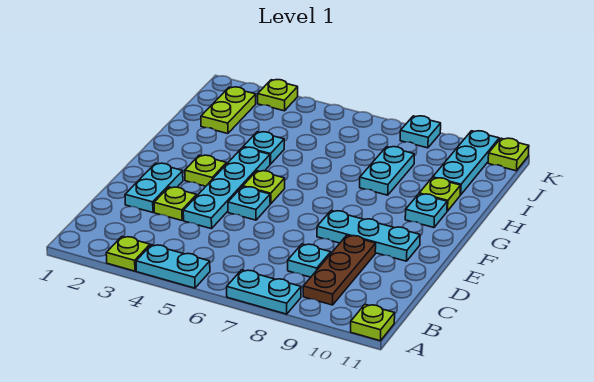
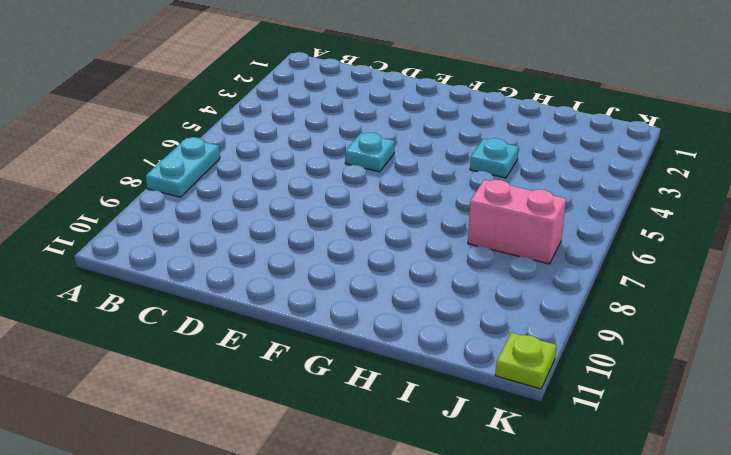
pink 1x2 brick [468,180,566,264] -> none
none -> lime 1x1 plate [106,237,150,271]
none -> cyan 1x2 plate [136,245,210,288]
none -> lime 1x1 plate [351,304,395,341]

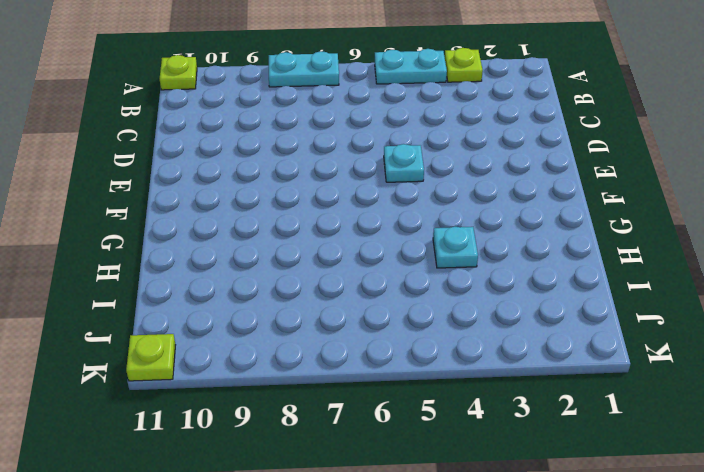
none -> brown 1x3 plate [303,235,376,305]
none -> cyan 1x1 plate [288,244,331,277]
none -> cyan 1x2 plate [125,163,183,213]

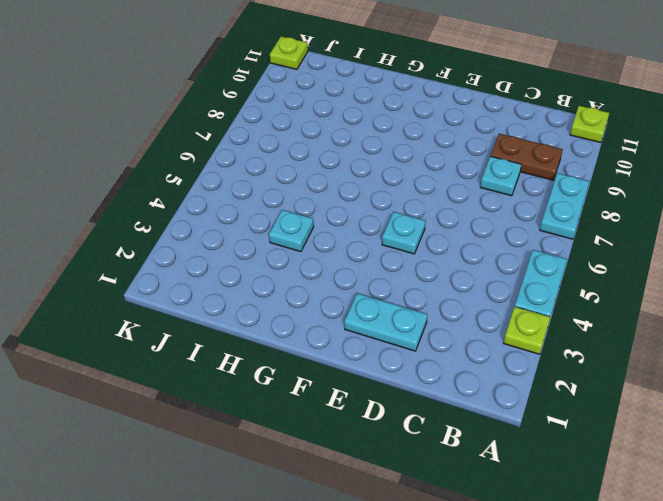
brown 1x2 plate [490,134,563,180] -> brown 1x3 plate [303,235,376,305]
none -> lime 1x1 plate [154,187,197,220]
none -> cyan 1x4 plate [183,147,270,229]
none -> cyan 1x3 plate [317,211,420,261]

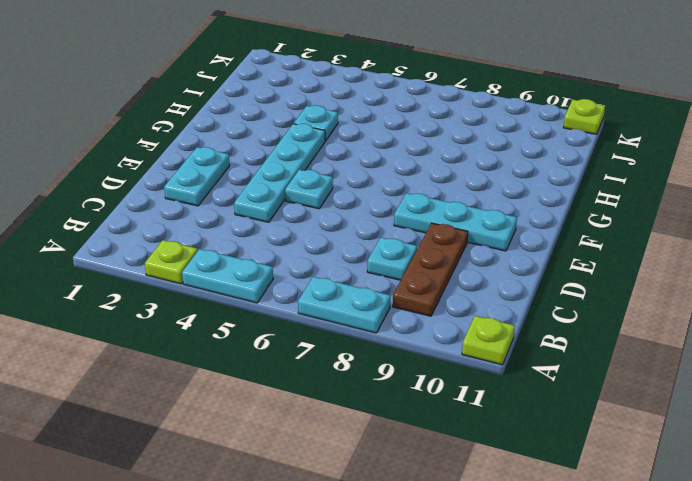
none -> lime 1x1 plate [154,187,197,220]
none -> lime 1x1 plate [185,155,227,186]
none -> lime 1x1 plate [243,171,285,204]

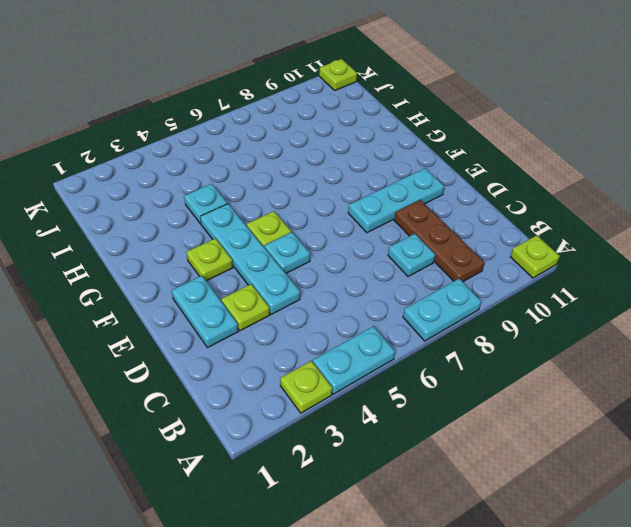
none -> cyan 1x1 plate [405,194,447,228]
none -> cyan 1x2 plate [360,147,414,195]
none -> lime 1x1 plate [419,178,461,211]

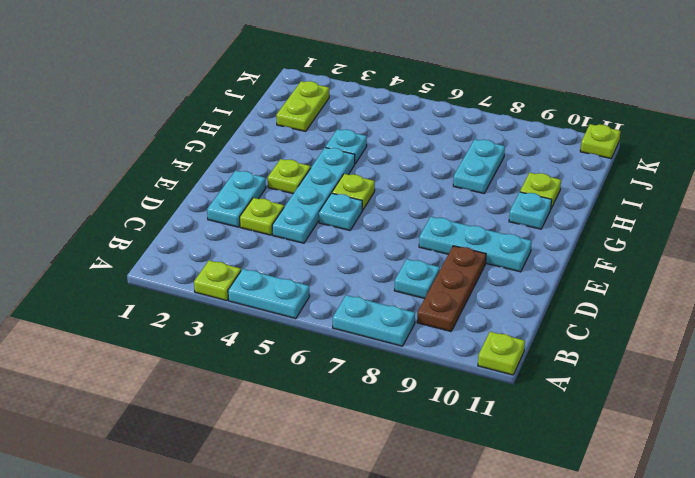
none -> cyan 1x3 plate [432,131,499,195]
none -> lime 1x1 plate [258,80,298,111]
none -> cyan 1x1 plate [400,116,441,148]

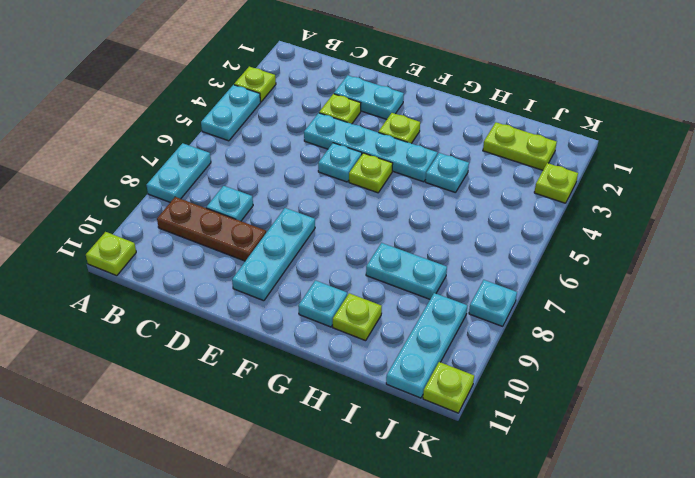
cyan 1x3 plate [386,293,467,398] -> cyan 1x3 plate turned to [432,131,499,195]

